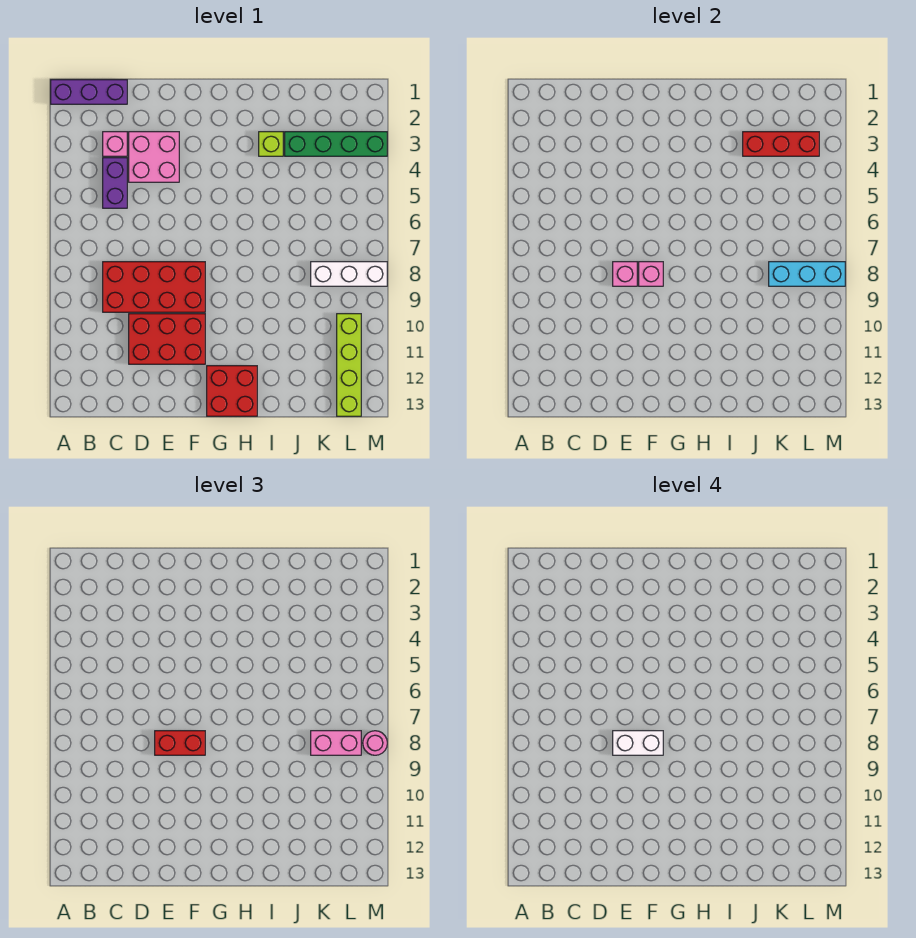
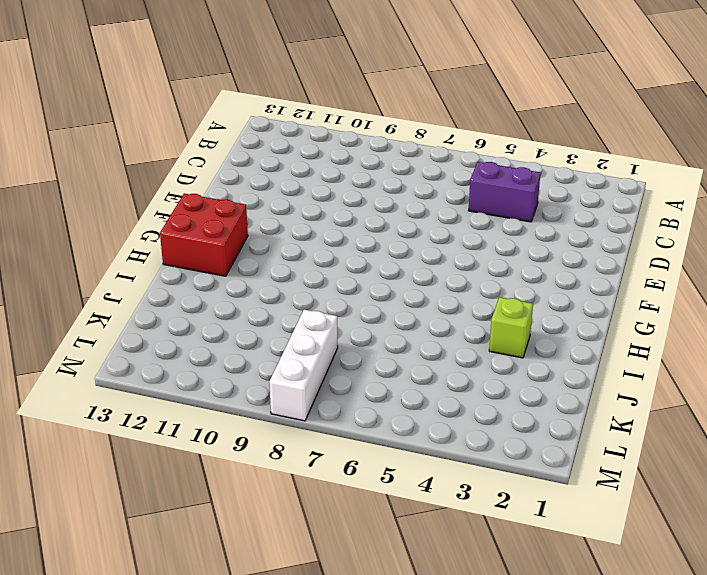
none -> purple 1x3 brick [51,80,127,104]
none -> pink 1x1 brick [103,132,127,156]
none -> red 2x4 brick [103,262,205,312]

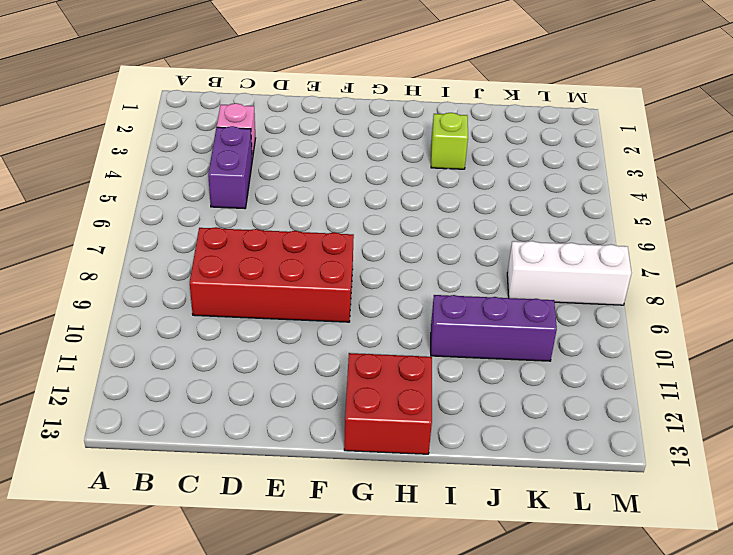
purple 1x3 brick [431,295,557,361] -> purple 1x3 brick moved to [51,80,127,104]
none -> pink 2x2 brick [129,132,179,182]
none -> red 2x3 brick [129,314,205,364]
none -> green 1x4 brick [285,132,387,156]

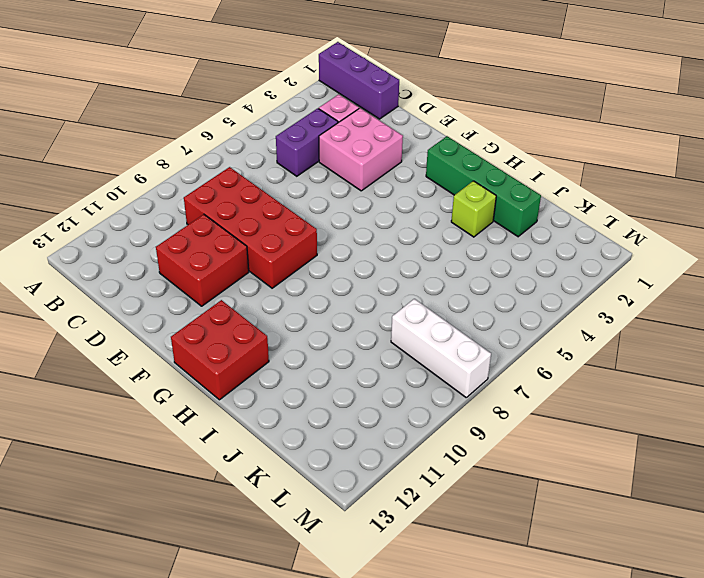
red 2x2 brick [156,214,249,306] -> red 2x3 brick [129,314,205,364]
green 1x4 brick [426,136,541,237] -> green 1x4 brick moved to [285,132,387,156]
none -> lime 1x4 brick [337,314,361,416]
none -> pink 1x1 brick [613,262,637,286]
none -> pink 1x1 brick [639,262,663,286]

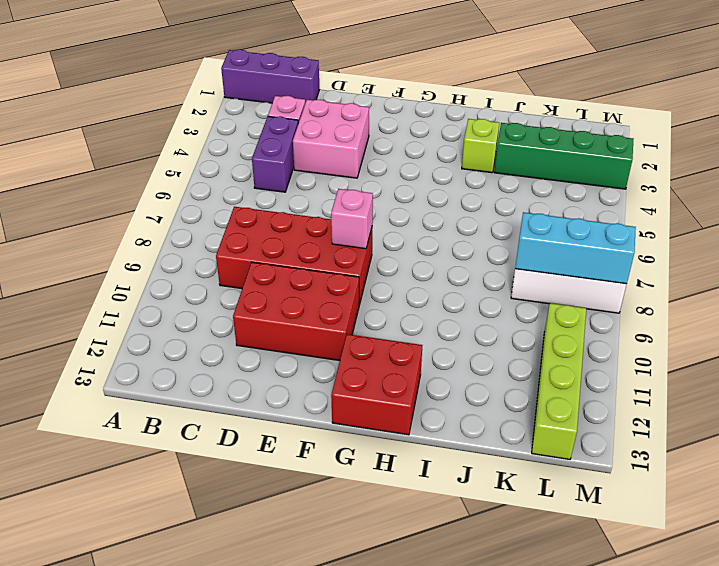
none -> pink 1x1 brick [613,262,637,286]
none -> red 1x3 brick [743,132,819,156]
none -> red 1x2 brick [155,731,205,755]

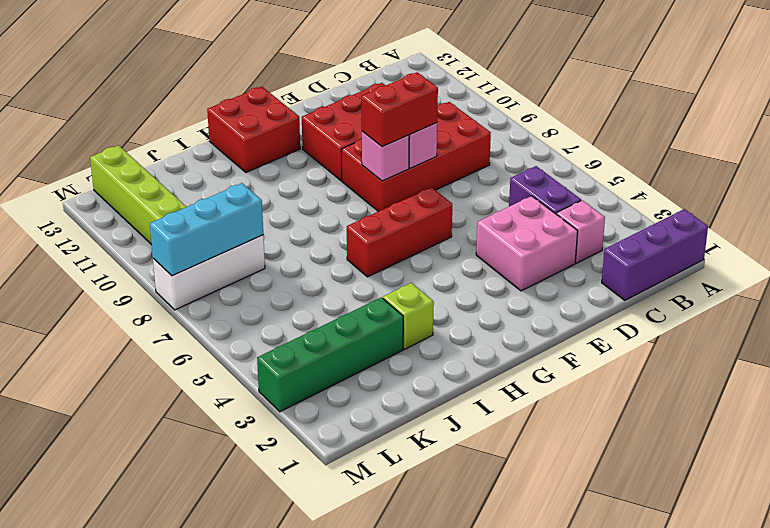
red 1x3 brick [347,187,452,277] -> red 1x3 brick moved to [743,132,819,156]
none -> pink 1x2 brick [311,731,361,755]
none -> pink 1x1 round brick [363,731,387,755]
none -> white 1x2 brick [613,731,663,755]

